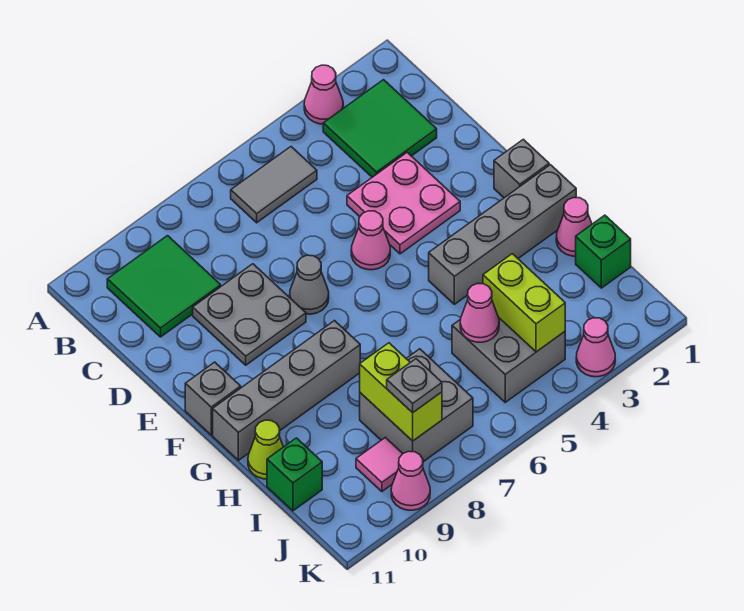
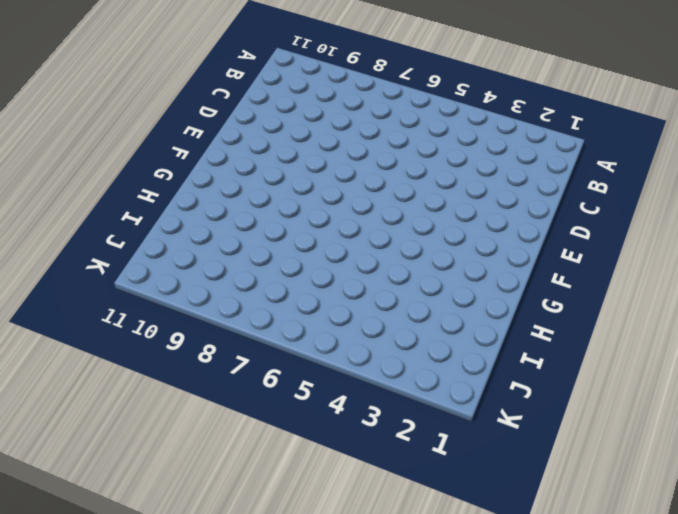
none -> pink 1x1 cone [304,65,343,124]
none -> green 2x2 tile [323,80,437,177]
none -> grey 1x2 tile [231,147,317,223]

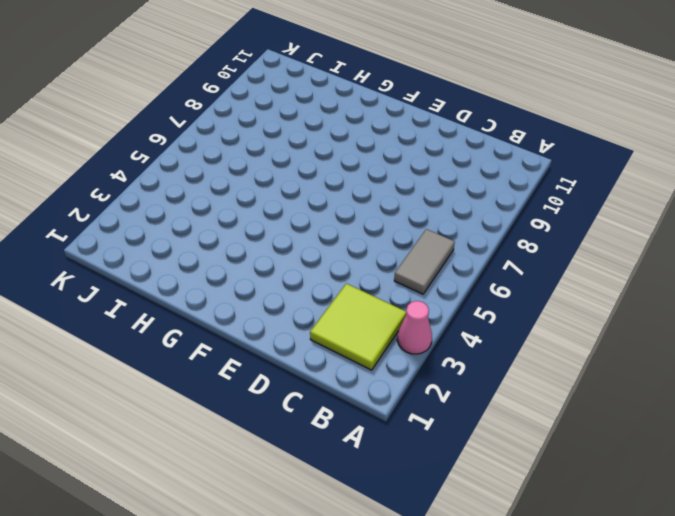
lime 2x2 tile [310,284,406,370] -> green 2x2 tile [323,80,437,177]
none -> green 2x2 tile [107,236,221,337]
none -> pink 2x2 plate [347,153,460,254]
none -> grey 2x2 plate [193,264,306,365]

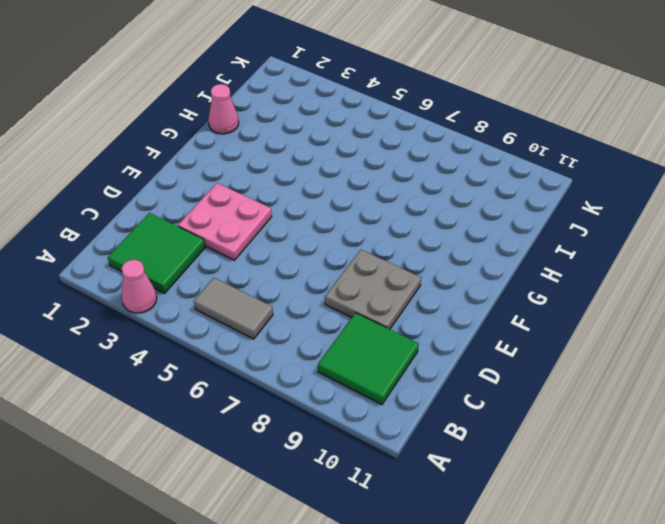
none -> pink 1x1 cone [351,211,390,270]
none -> grey 1x1 cone [290,255,329,314]
none -> grey 1x1 brick [494,139,549,198]

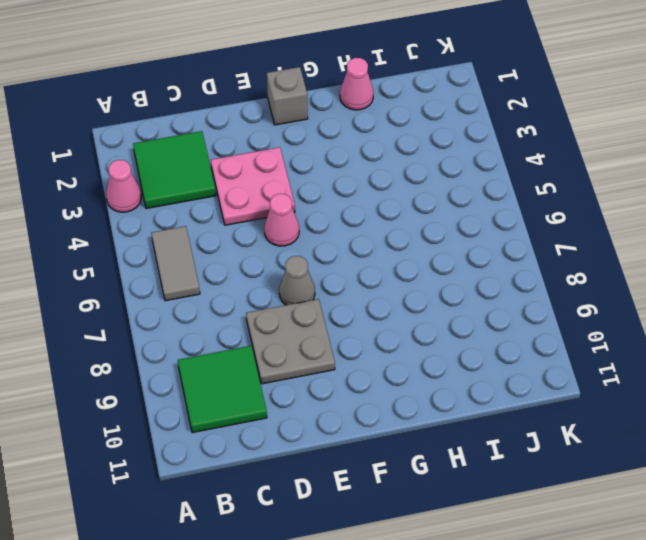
none -> grey 1x1 brick [185,362,241,435]
none -> grey 1x4 brick [429,165,576,304]
none -> grey 1x4 brick [213,321,360,460]

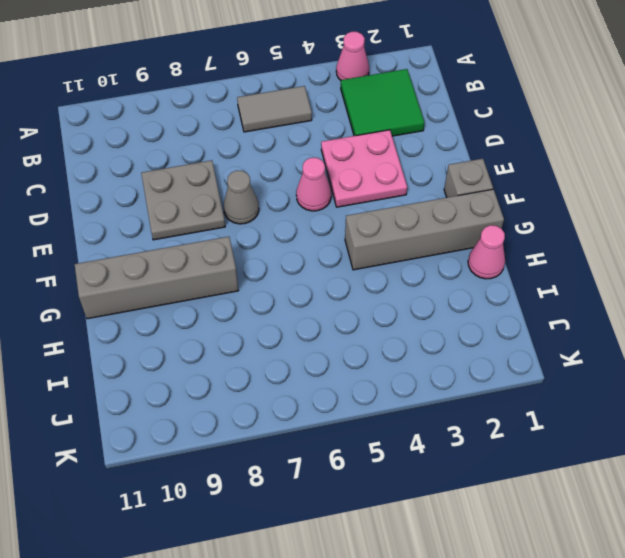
none -> green 2x2 tile [107,236,221,337]
none -> grey 1x1 brick [185,362,241,435]
none -> lime 1x1 cone [248,420,283,479]

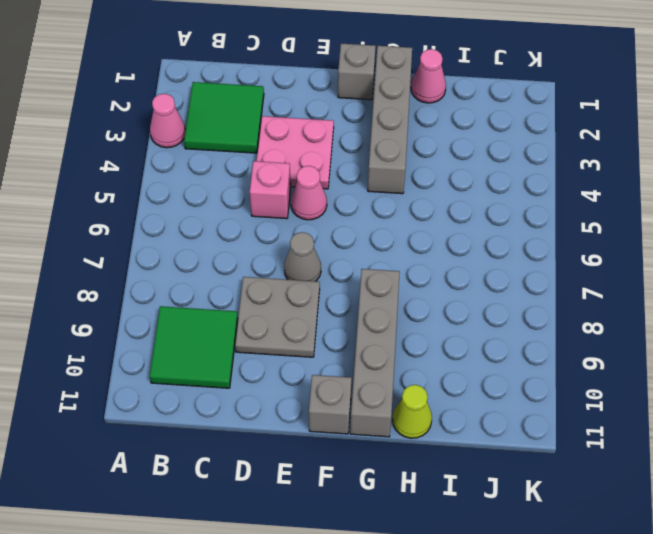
pink 1x1 brick [250,161,291,219] -> none
none -> grey 1x2 tile [231,147,317,223]
none -> green 1x1 brick [576,215,631,288]
none -> grey 2x2 brick [452,318,565,402]

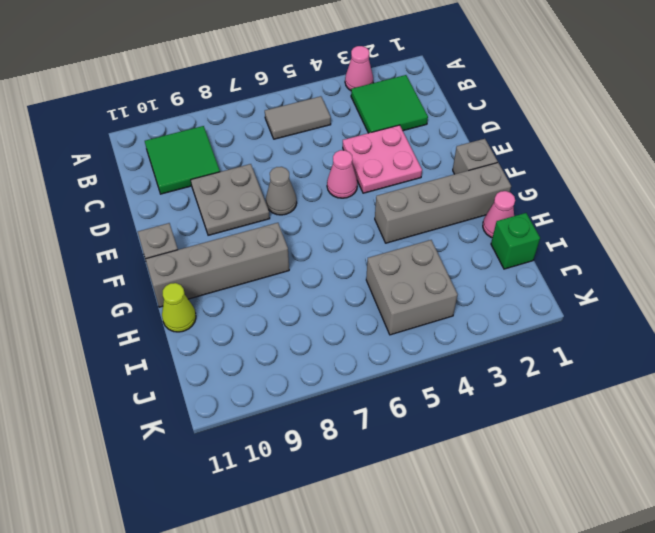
none -> grey 2x2 brick [360,349,473,462]
none -> green 1x1 brick [267,438,322,511]
none -> pink 1x1 tile [356,438,403,491]

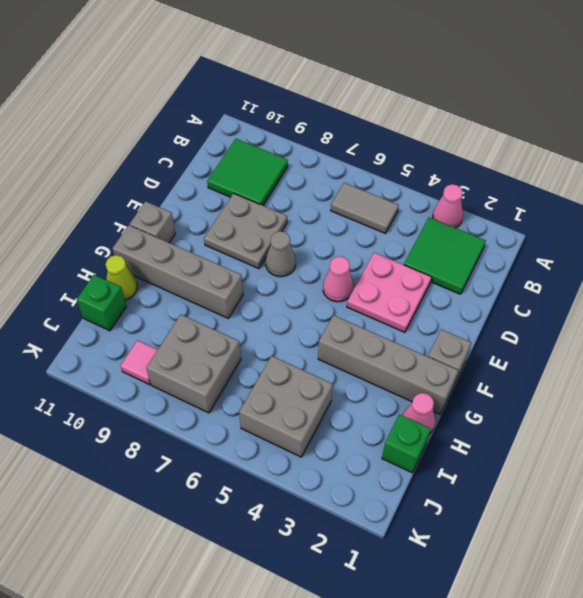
none -> pink 1x1 cone [576,318,615,377]
none -> pink 1x1 cone [391,451,430,510]
none -> lime 1x2 brick [483,254,565,352]

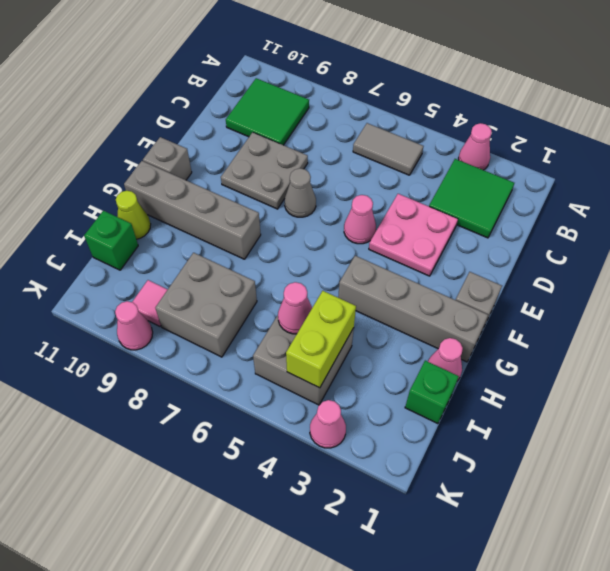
none -> lime 1x2 brick [360,343,442,441]
none -> grey 1x1 plate [387,359,442,413]

